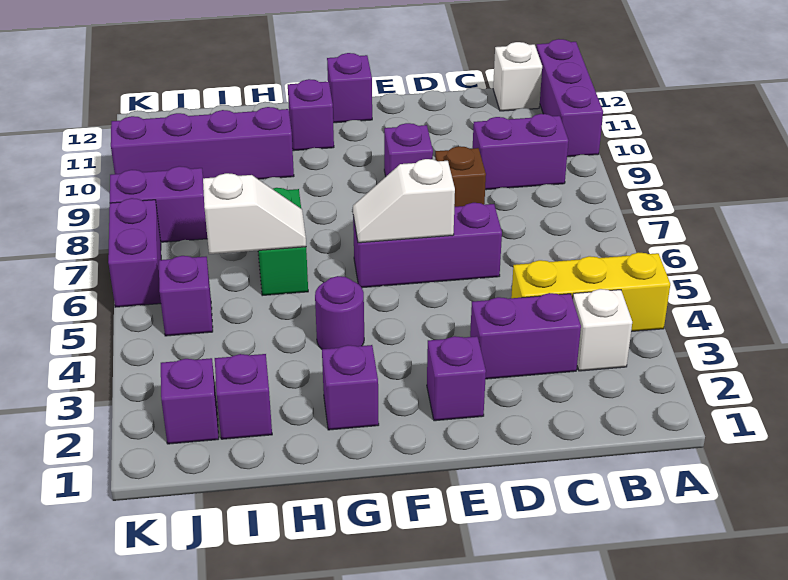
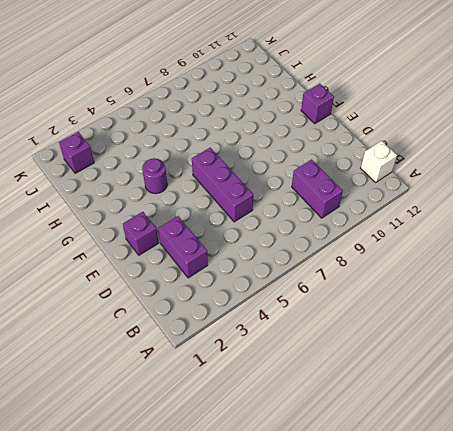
none -> yellow 1x3 brick [511,252,670,331]
none -> purple 1x3 brick [536,39,603,157]
none -> white 1x1 brick [573,289,632,371]

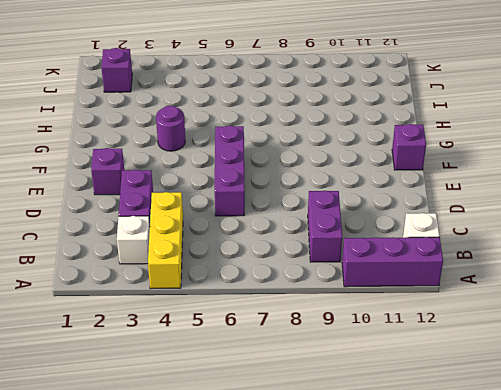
none -> brown 1x1 brick [435,146,486,207]
none -> purple 1x1 brick [384,123,433,176]
none -> purple 1x1 brick [322,345,379,430]

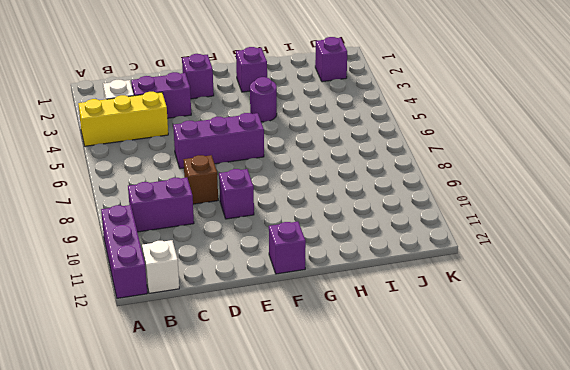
none -> purple 1x1 brick [288,79,334,151]
none -> green 1x2 brick [258,188,308,296]
none -> purple 1x4 brick [111,107,294,179]

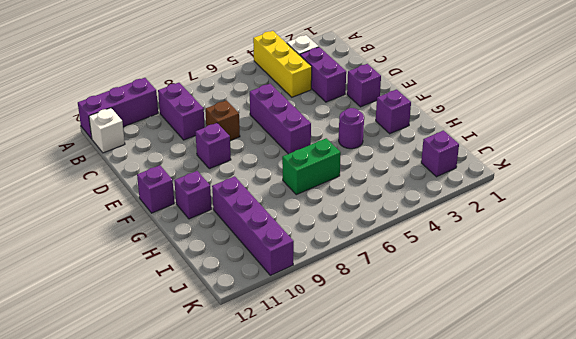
none -> purple 1x1 brick [215,354,272,439]
none -> purple 1x1 brick [159,256,213,336]
none -> purple 1x2 brick [110,166,207,242]

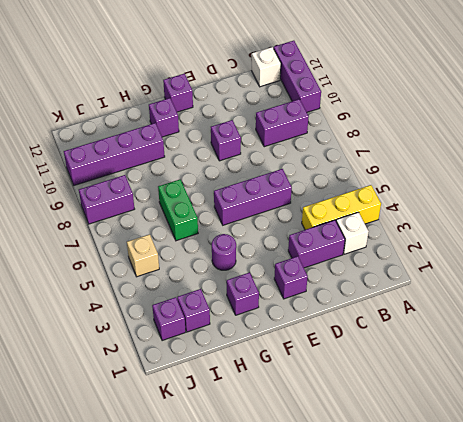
tan 1x1 brick [127,234,159,277] -> purple 1x1 brick [159,256,213,336]
none -> brown 1x1 brick [435,146,486,207]
none -> purple 1x2 brick [108,198,161,307]
none -> white 1x2 slope [353,159,455,243]

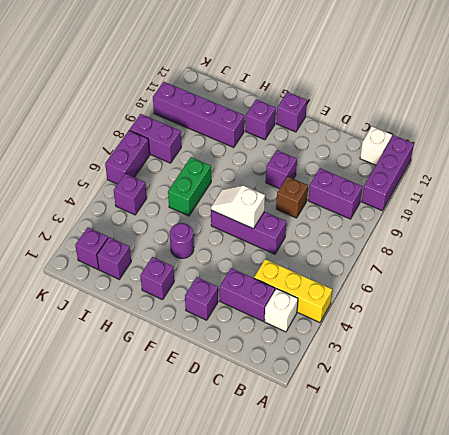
none -> white 1x2 slope [203,173,306,254]

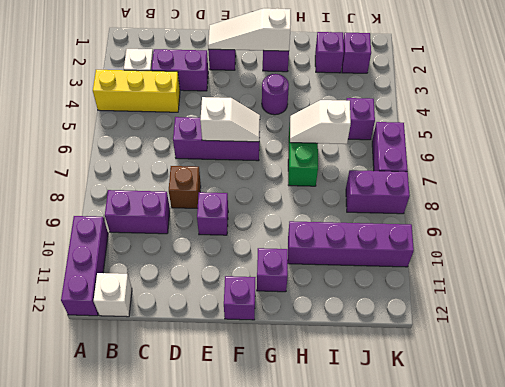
white 1x3 slope [208,8,291,51] -> none

